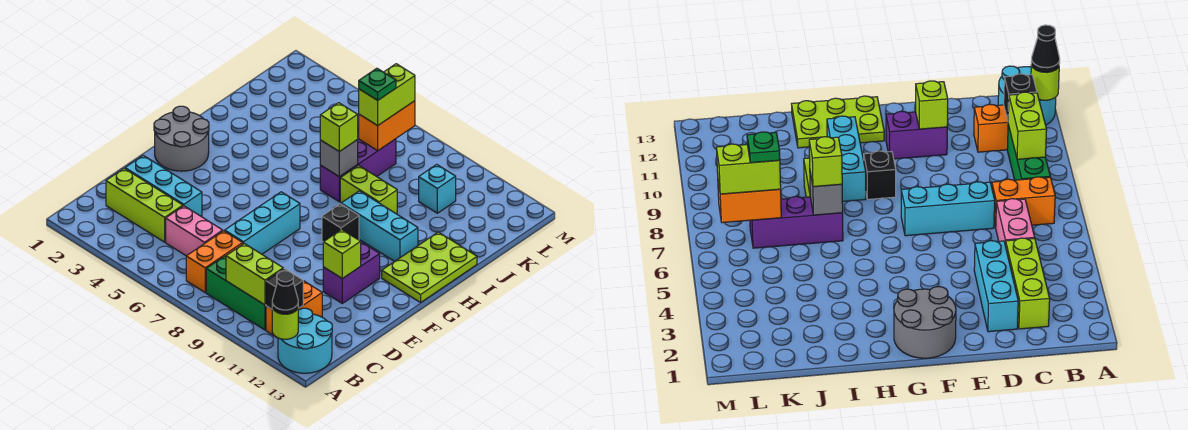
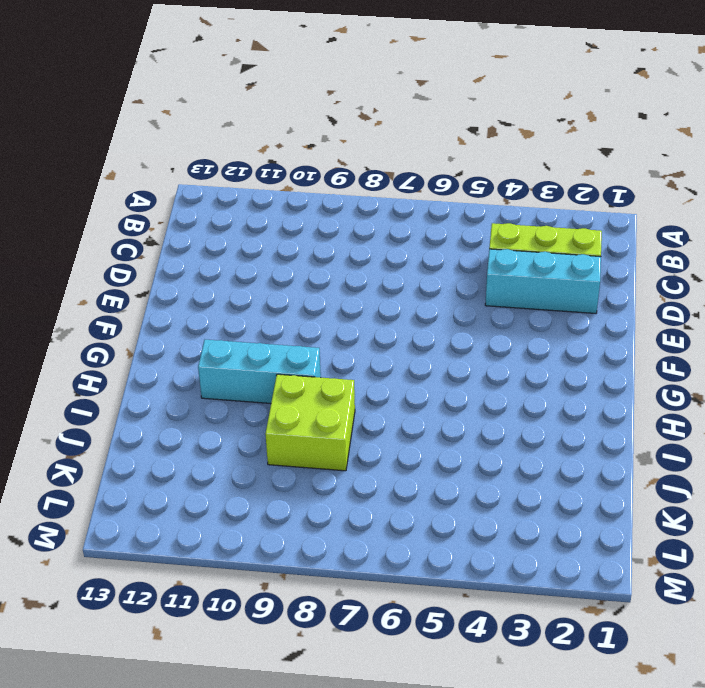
lime 2x2 brick [265,374,355,471] -> lime 1x2 brick [340,165,397,214]
none -> cyan 2x2 round brick [278,308,332,373]
none -> orange 1x2 brick [186,231,243,292]
none -> green 1x3 brick [206,256,266,330]

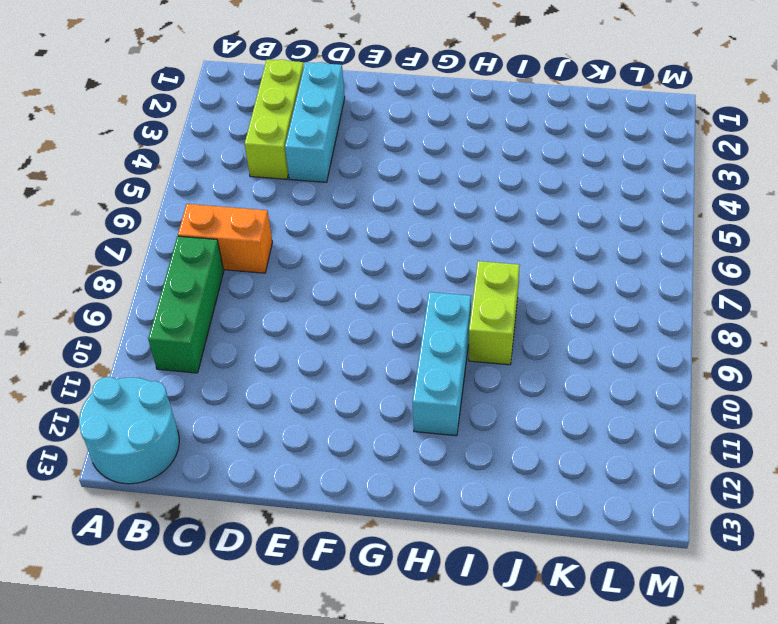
none -> orange 1x2 brick [266,281,322,337]
none -> pink 1x2 brick [166,206,223,256]
none -> cyan 1x3 brick [225,192,300,254]

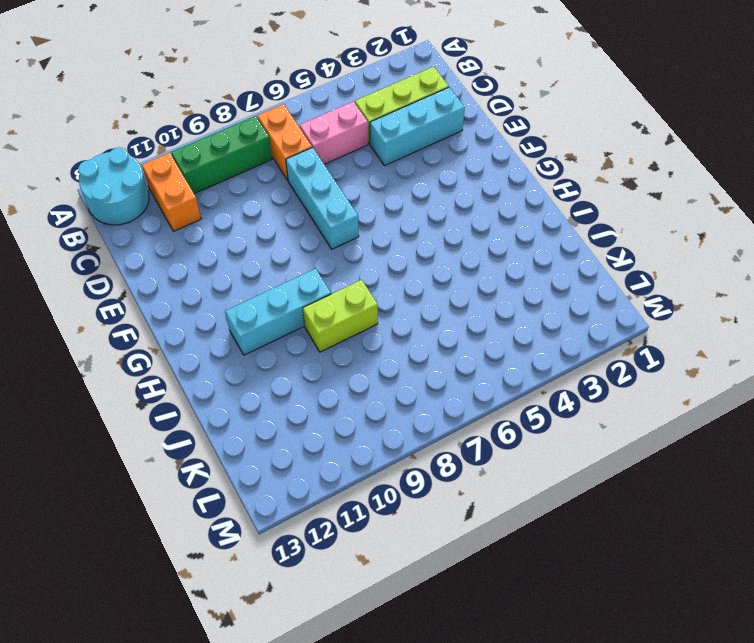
none -> purple 1x2 brick [323,242,380,303]
none -> grey 2x2 round brick [154,106,209,171]
none -> black 1x1 brick [322,204,359,242]

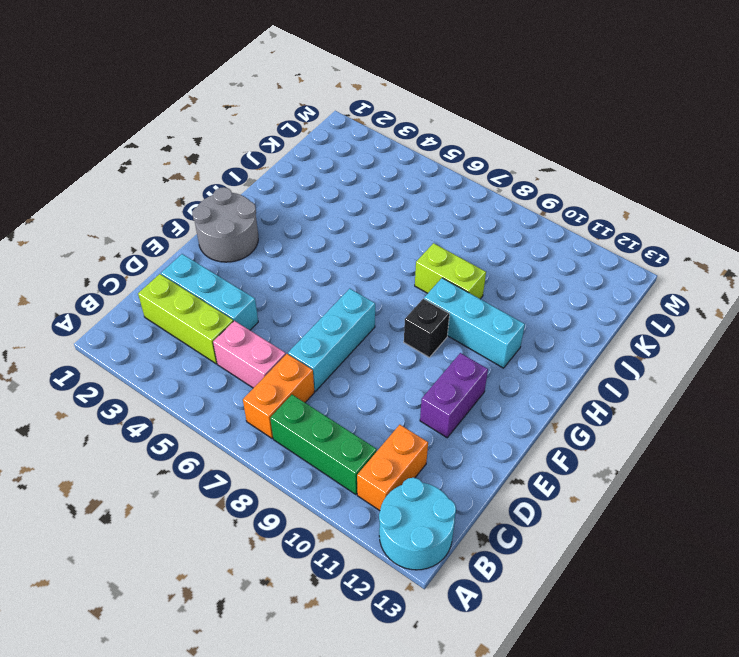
none -> lime 2x3 plate [382,232,477,303]
none -> purple 1x3 brick [320,139,396,202]
none -> cyan 1x1 brick [419,164,456,213]

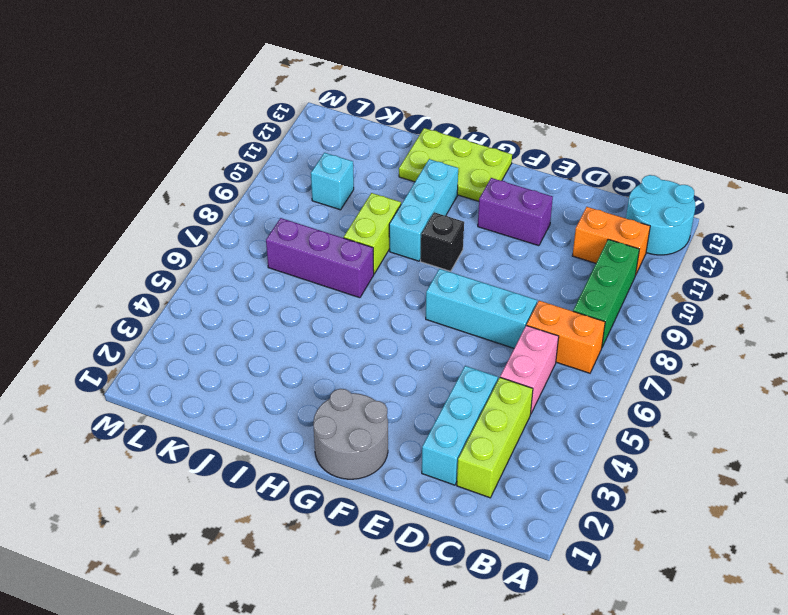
none -> lime 1x1 round brick [272,308,298,339]
none -> lime 1x2 brick [226,244,283,305]
none -> black 1x1 brick [266,269,303,309]

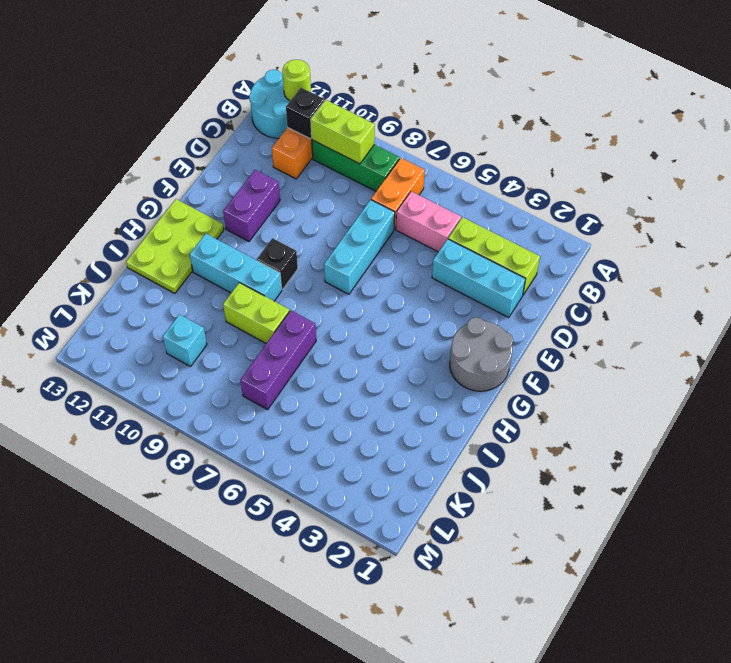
none -> lime 1x1 brick [323,230,361,279]
none -> grey 1x1 brick [320,140,358,177]
none -> orange 1x2 brick [359,101,415,151]

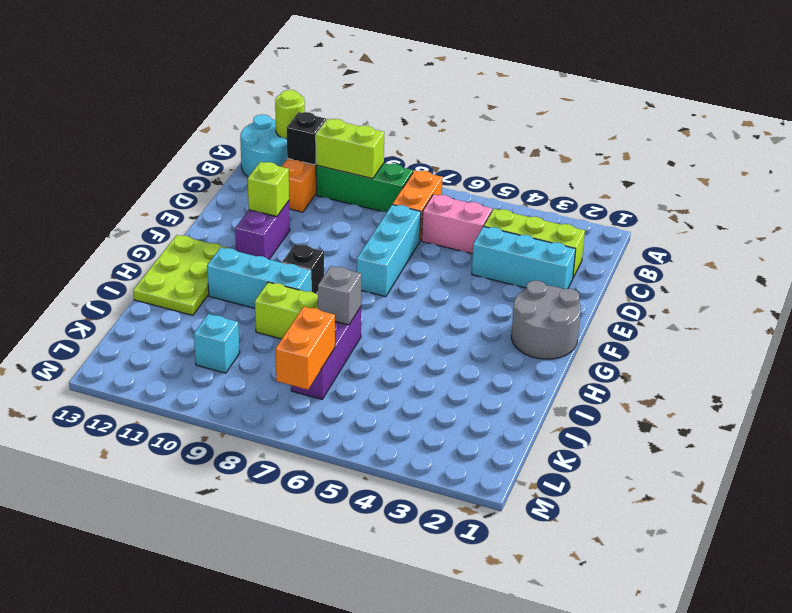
none -> black 1x1 cone [272,271,298,314]
none -> lime 1x1 brick [320,103,358,152]
none -> lime 1x2 brick [359,64,415,126]

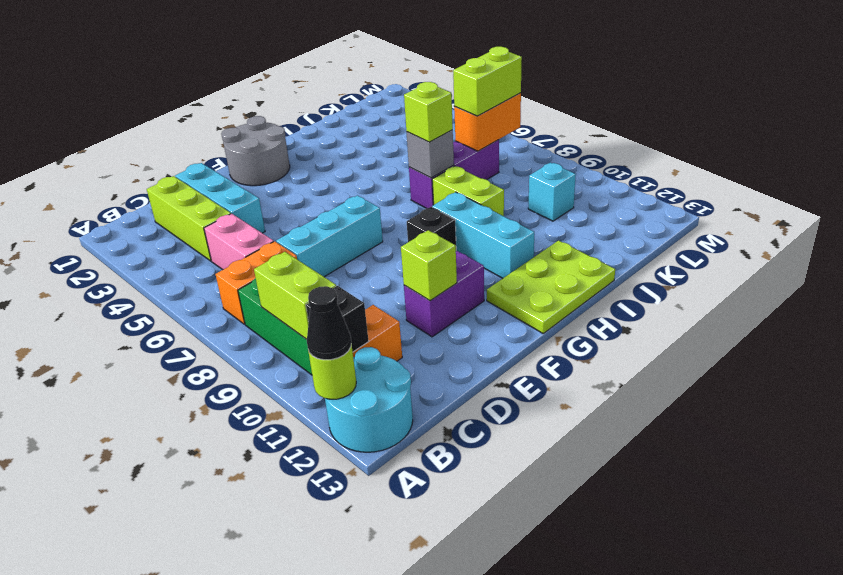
none -> green 1x1 plate [359,68,396,100]

